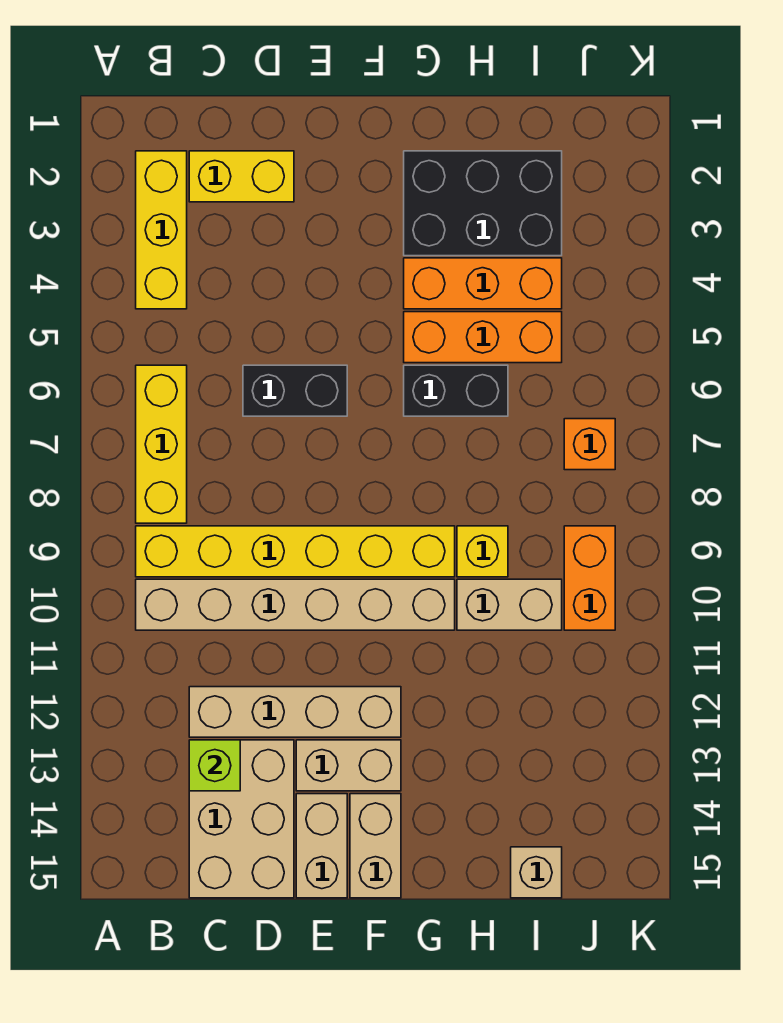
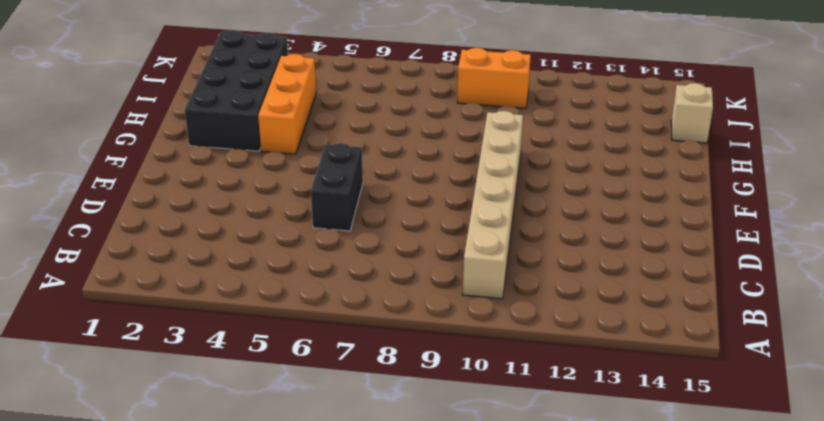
black 2x4 brick [185,30,288,151] -> black 2x3 brick [404,151,562,256]
none -> yellow 1x3 brick [136,151,187,309]
none -> yellow 1x3 brick [136,365,187,523]
none -> yellow 1x6 brick [136,526,455,577]

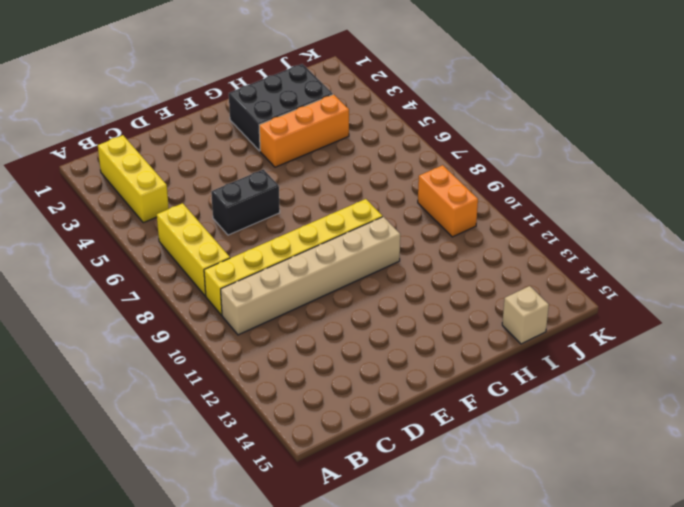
none -> yellow 1x2 brick [189,151,294,202]
none -> tan 1x4 brick [189,687,401,737]
none -> tan 2x3 brick [189,740,294,898]

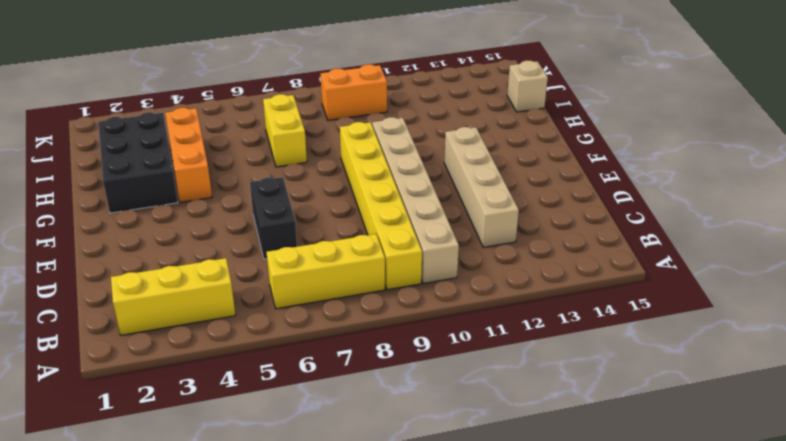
yellow 1x2 brick [263,94,307,167] -> yellow 1x2 brick moved to [189,151,294,202]
none -> tan 2x3 brick [189,740,294,898]
none -> tan 1x2 brick [296,740,401,791]
none -> tan 1x2 brick [296,794,347,898]

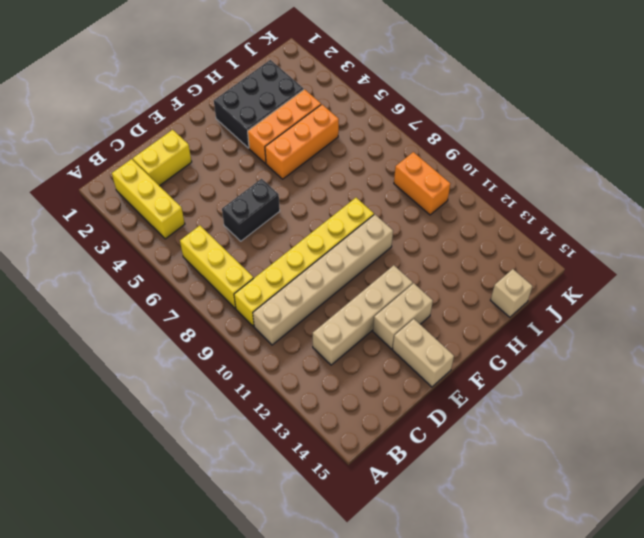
none -> tan 2x3 brick [189,740,294,898]
none -> tan 1x2 brick [350,794,401,898]
none -> black 1x2 brick [404,365,508,416]

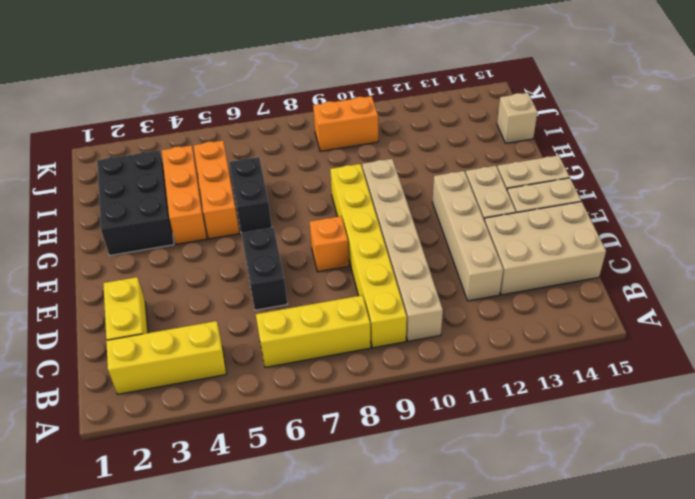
orange 1x1 brick [310,216,349,272] -> orange 1x1 brick moved to [564,419,615,470]
none -> yellow 1x1 brick [457,526,508,577]
none -> tan 1x2 brick [457,579,562,630]
none -> lime 1x1 brick [189,740,240,791]

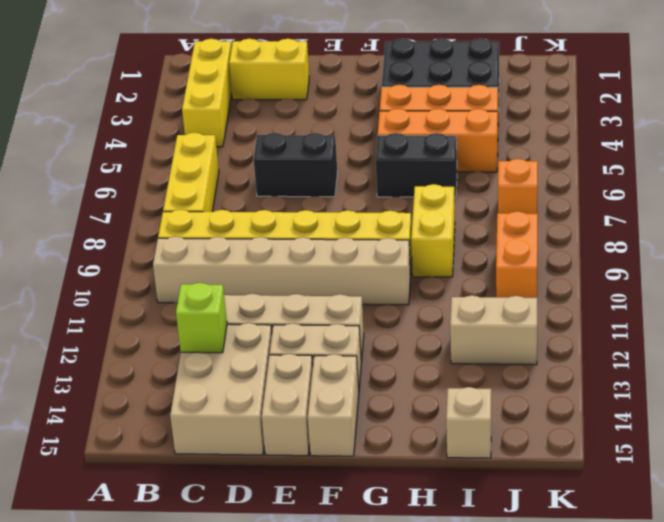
yellow 1x2 brick [411,184,455,277] -> yellow 1x1 brick [457,526,508,577]
tan 1x2 brick [450,295,537,365] -> tan 1x2 brick moved to [457,579,562,630]

